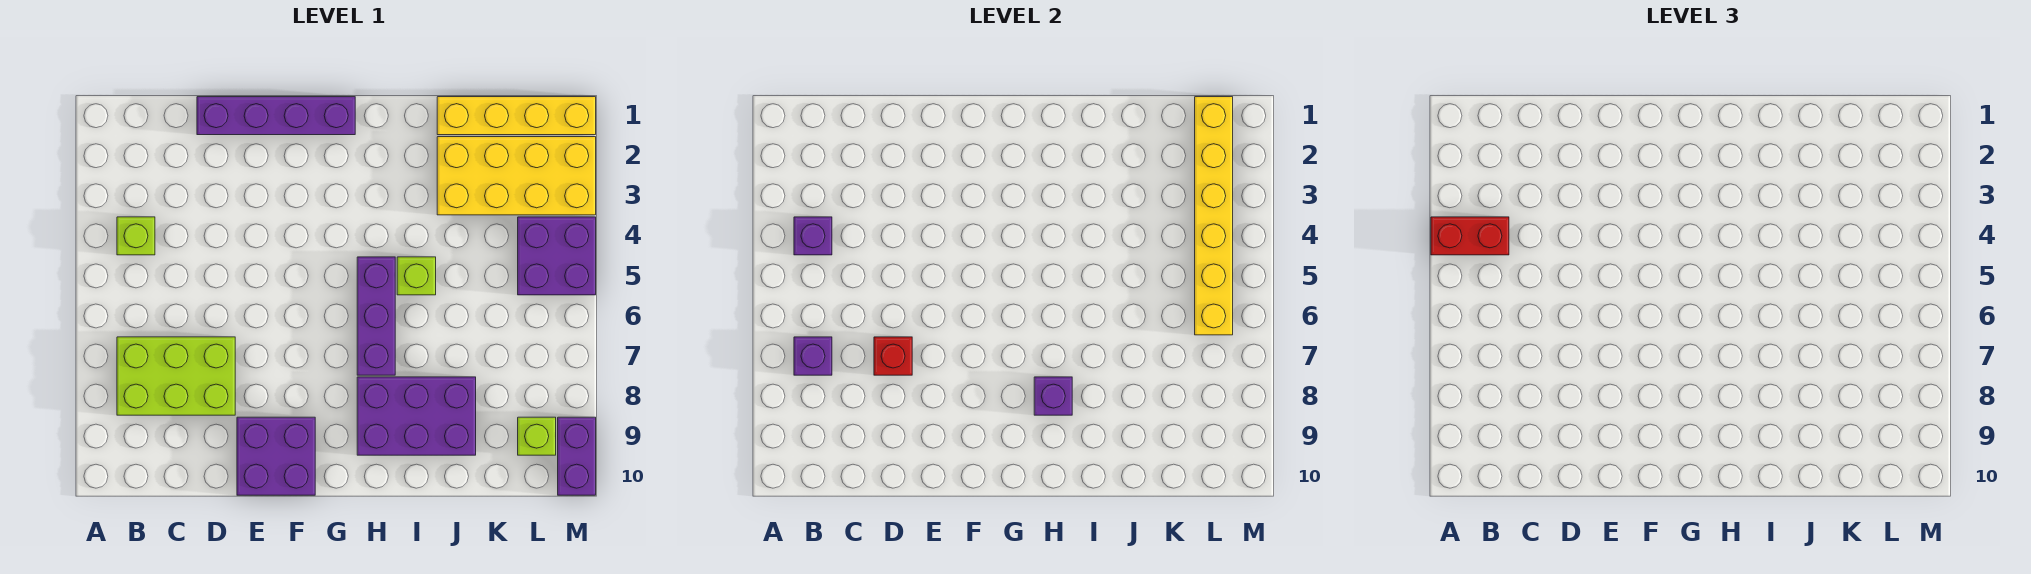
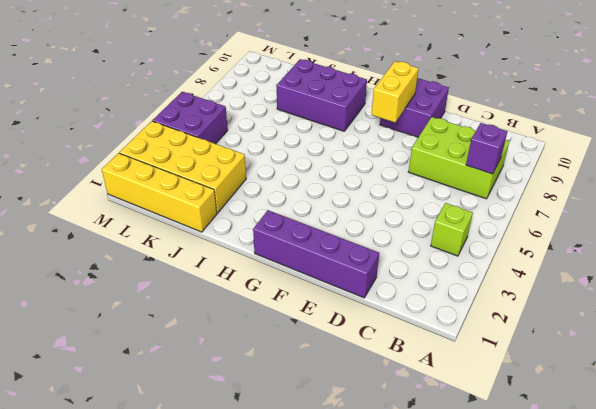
yellow 1x2 brick [371,61,418,122] -> none
none -> purple 1x3 brick [357,257,395,375]
none -> lime 1x1 brick [397,257,436,295]
none -> lime 1x1 brick [518,417,556,455]

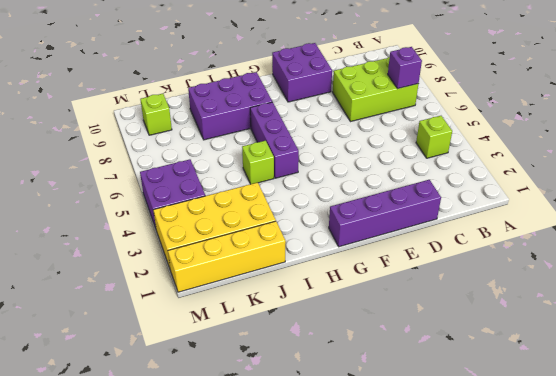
none -> purple 1x2 brick [558,417,596,495]
none -> purple 1x1 brick [794,217,832,255]
none -> red 1x1 brick [874,337,912,375]

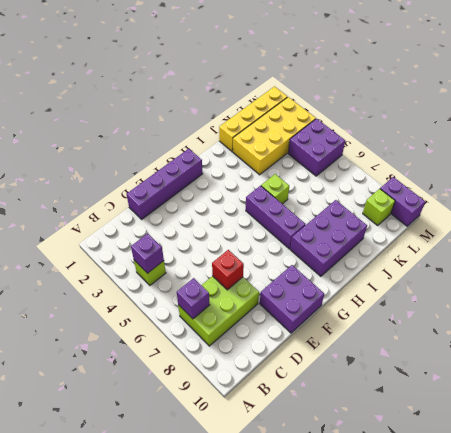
none -> purple 1x1 brick [1034,377,1072,415]
none -> yellow 1x6 brick [1195,97,1233,335]
none -> red 1x2 brick [1431,217,1509,255]

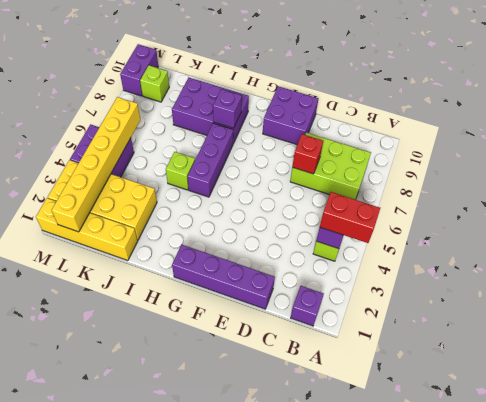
purple 1x1 brick [291,286,324,326] -> purple 1x1 brick moved to [794,337,832,375]

